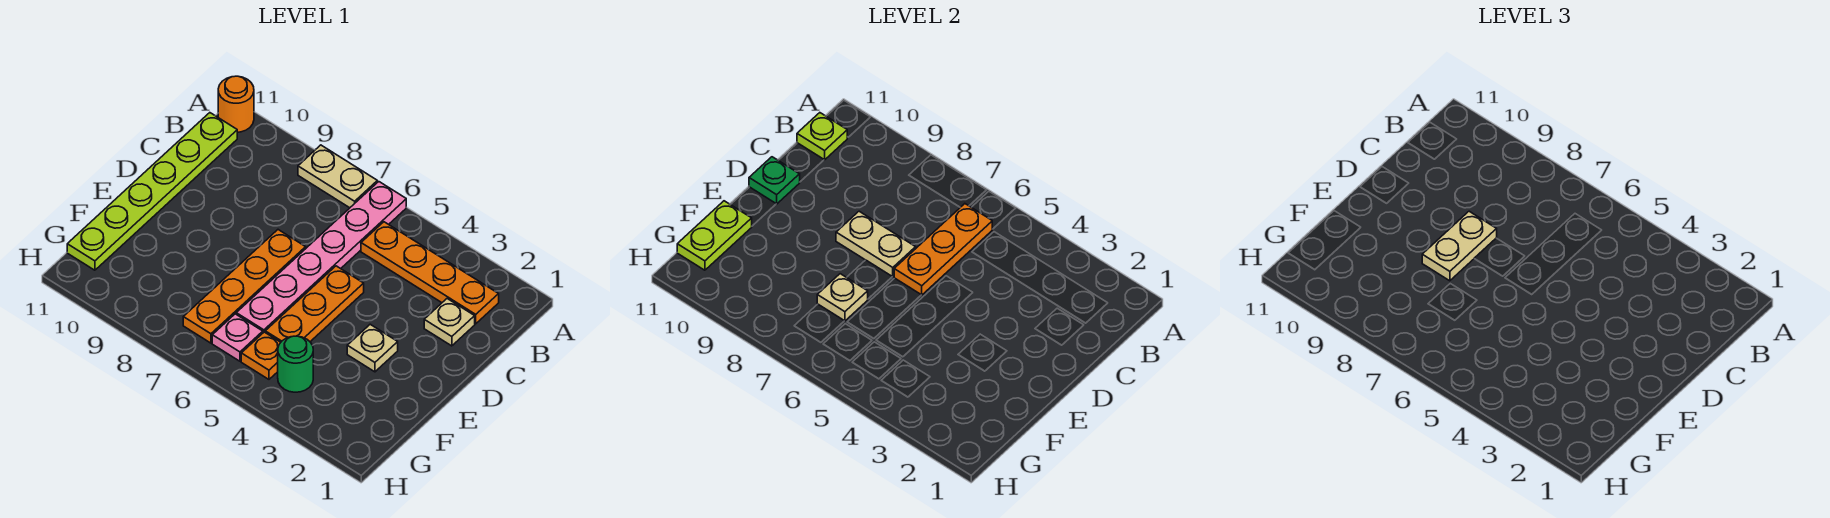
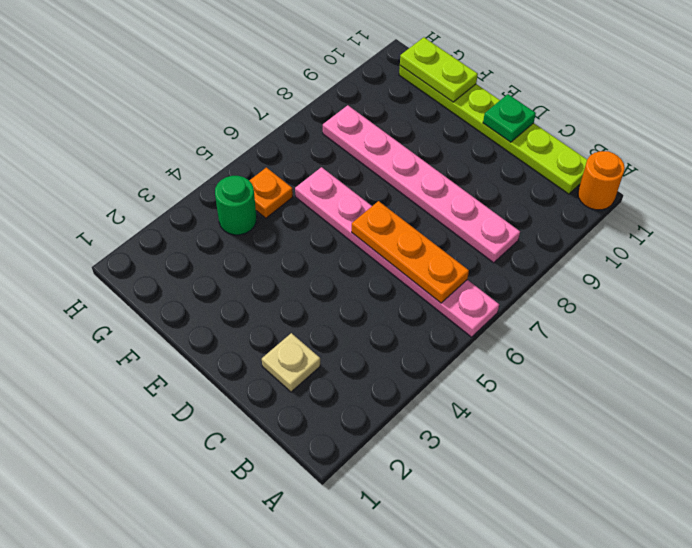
pink 1x6 plate [323,105,520,263] -> none
none -> tan 1x2 plate [298,145,377,208]
none -> orange 1x4 plate [361,222,499,324]
none -> orange 1x3 plate [265,266,364,342]

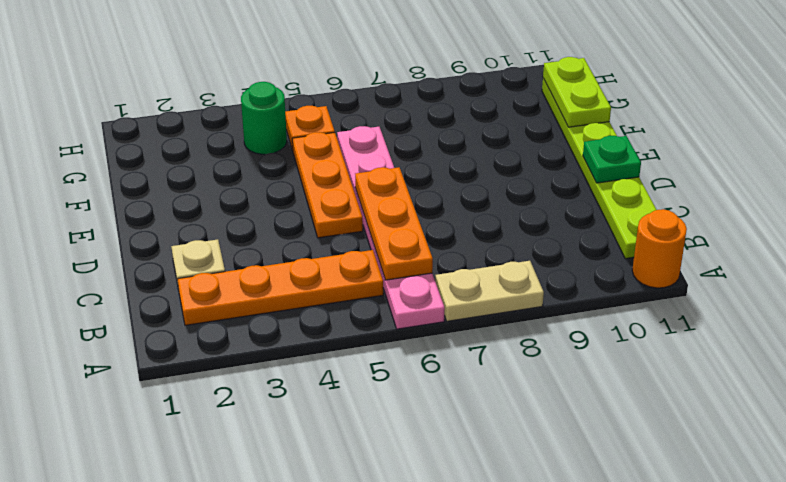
none -> orange 1x4 plate [183,230,306,343]
none -> tan 1x1 plate [347,324,398,372]
none -> pink 1x1 plate [212,314,263,361]

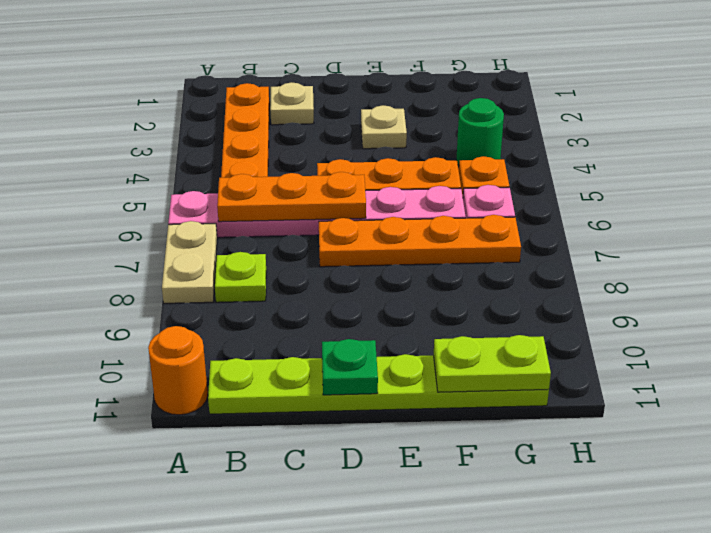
lime 1x1 plate [215,252,266,302] -> lime 1x1 plate moved to [797,113,847,160]
none -> tan 1x2 plate [836,211,916,277]
none -> tan 1x1 plate [817,274,868,321]
none -> tan 1x2 plate [1422,211,1497,281]

